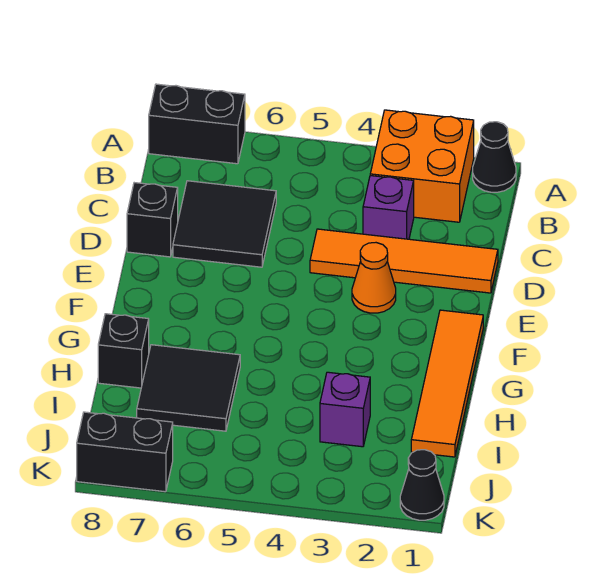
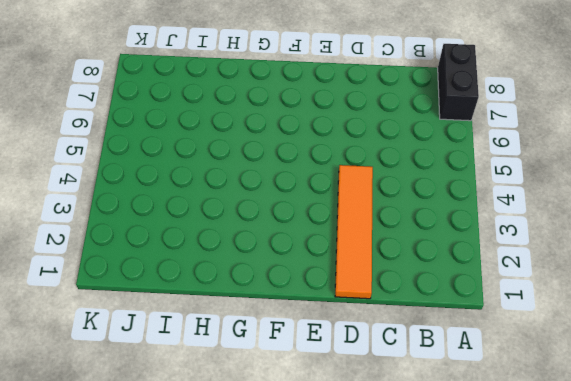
none -> black 1x1 cone [473,122,516,192]
none -> orange 2x2 brick [370,110,474,222]
none -> purple 1x1 brick [363,176,414,239]

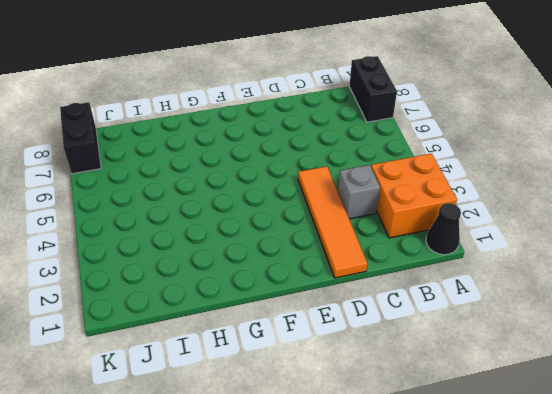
grey 1x1 brick [338,165,380,219] -> purple 1x1 brick [363,176,414,239]
none -> black 2x2 tile [173,181,276,267]
none -> black 1x1 brick [127,183,178,257]
none -> orange 1x1 cone [352,243,396,313]

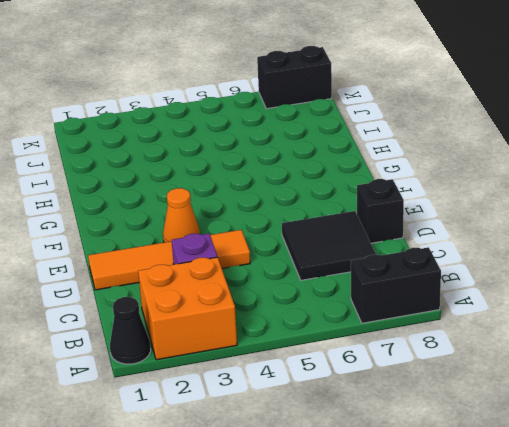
none -> orange 1x4 tile [411,310,483,457]
none -> black 2x2 tile [137,345,240,431]
none -> black 1x1 brick [98,314,149,388]

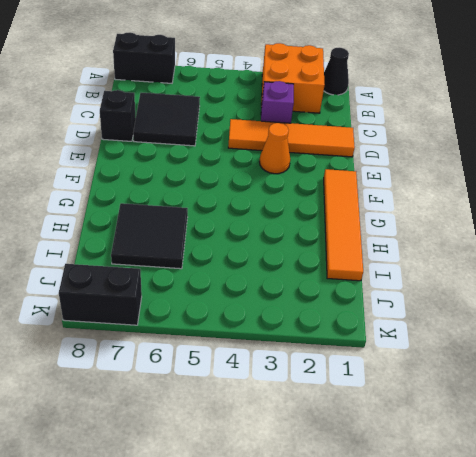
none -> black 1x1 brick [98,314,149,388]
none -> purple 1x1 brick [320,372,370,447]
none -> black 1x1 cone [400,450,444,520]

